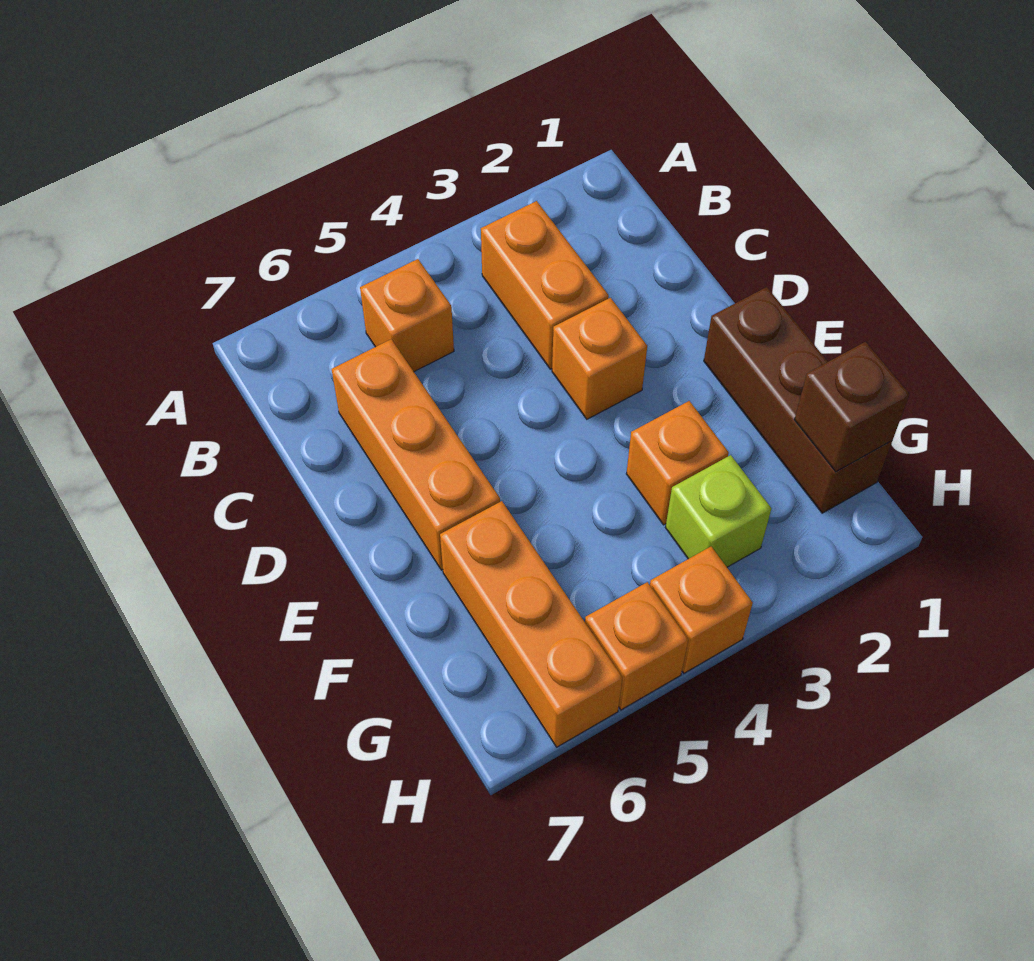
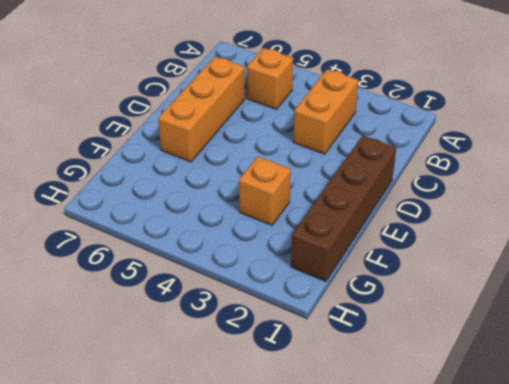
brown 1x4 brick [291,135,396,281] -> brown 1x3 brick [704,287,892,513]
none -> orange 1x1 brick [552,298,647,419]
none -> orange 1x3 brick [440,501,622,747]

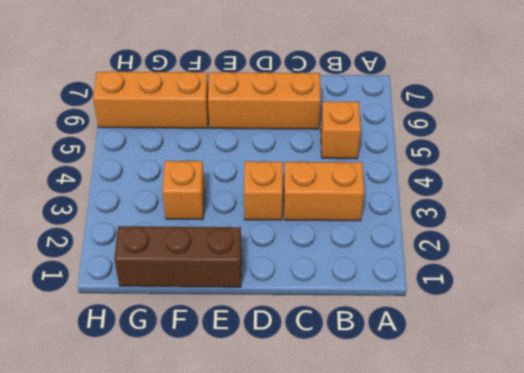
none -> lime 1x1 brick [666,455,771,567]
none -> orange 1x1 brick [650,546,753,673]

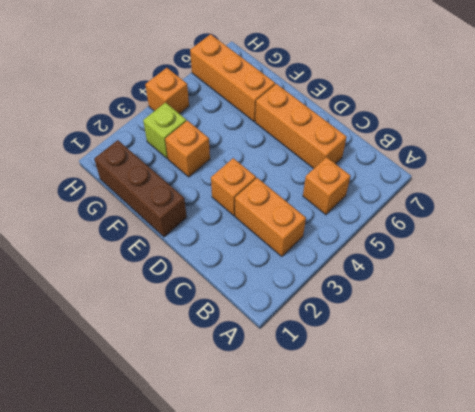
none -> orange 1x1 brick [585,582,688,710]
none -> brown 1x1 brick [794,342,910,472]

